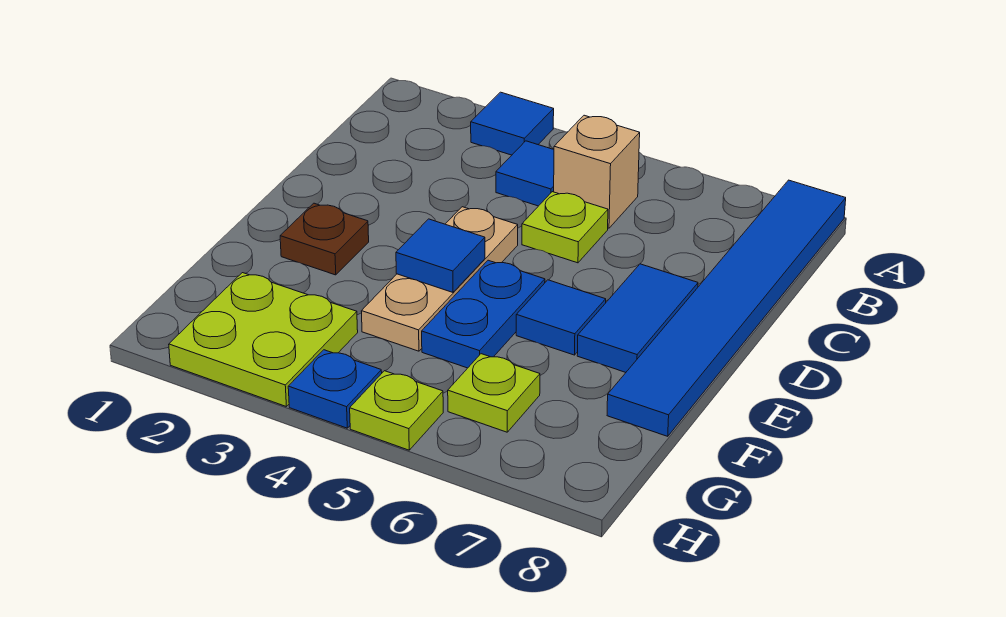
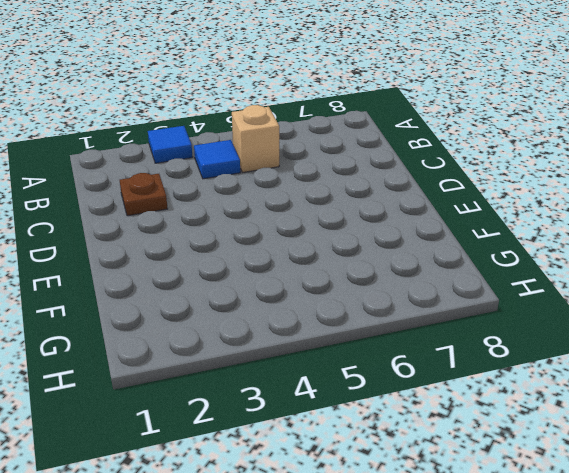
brown 1x1 plate [120,173,168,216] -> brown 1x1 plate moved to [280,203,369,275]
none -> blue 1x6 tile [607,180,846,436]
none -> lime 1x1 plate [522,192,608,263]
none -> tan 1x3 plate [361,207,518,351]

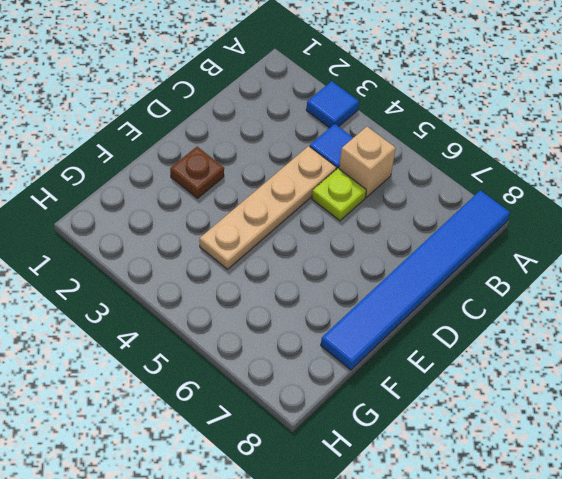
tan 1x4 plate [200,146,337,269] -> tan 1x3 plate [361,207,518,351]
none -> blue 1x2 tile [577,264,698,372]
none -> blue 1x2 plate [422,260,545,368]
none -> blue 1x1 tile [516,280,606,355]

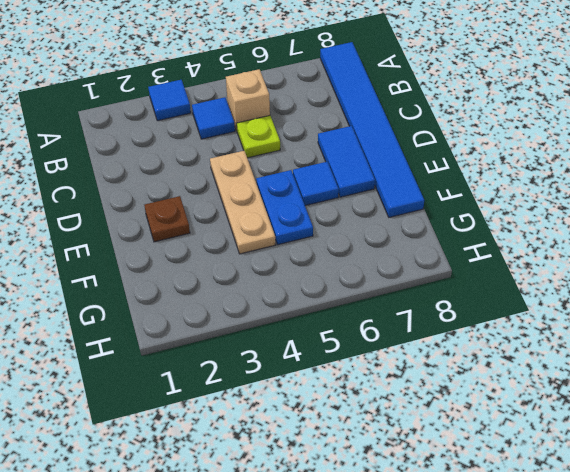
none -> lime 2x2 plate [169,273,358,406]
none -> lime 1x1 plate [448,354,540,432]
none -> blue 1x1 plate [288,350,382,428]

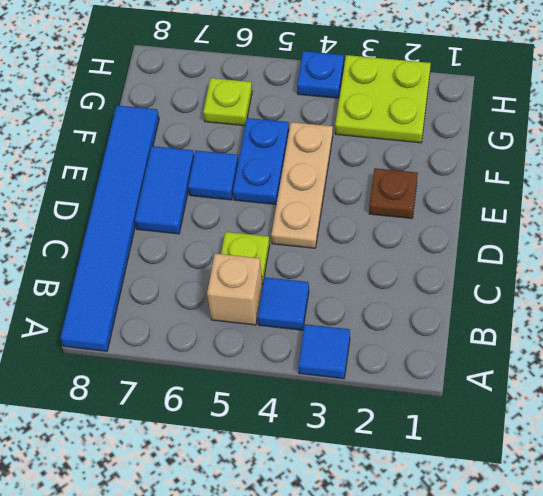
none -> lime 1x1 plate [350,371,443,450]
none -> blue 1x1 tile [396,219,485,292]

